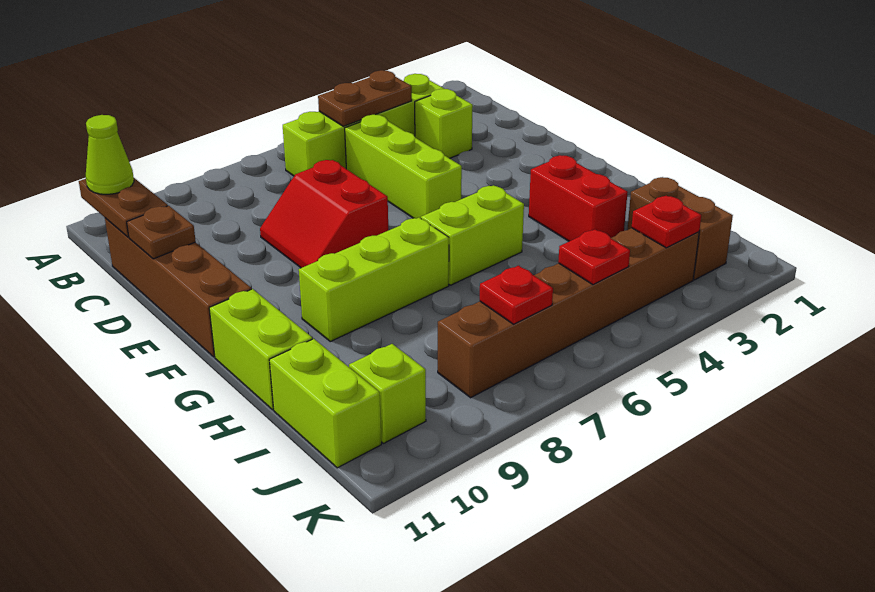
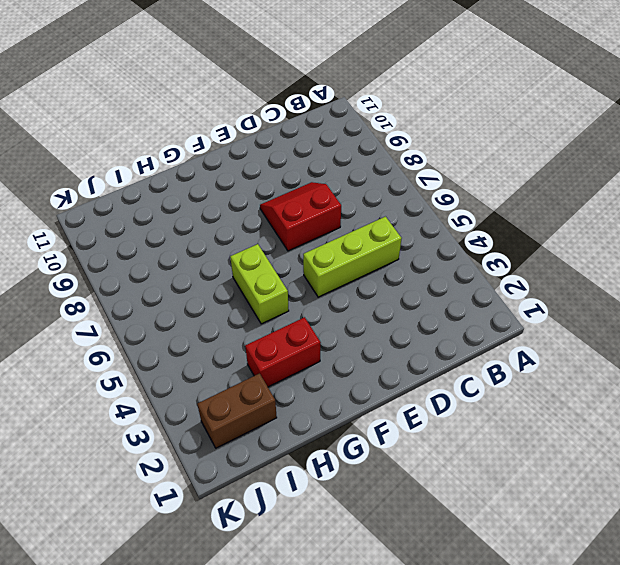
none -> lime 1x4 brick [283,74,445,176]
none -> lime 1x1 brick [415,89,473,158]
none -> brown 1x4 brick [105,218,251,357]

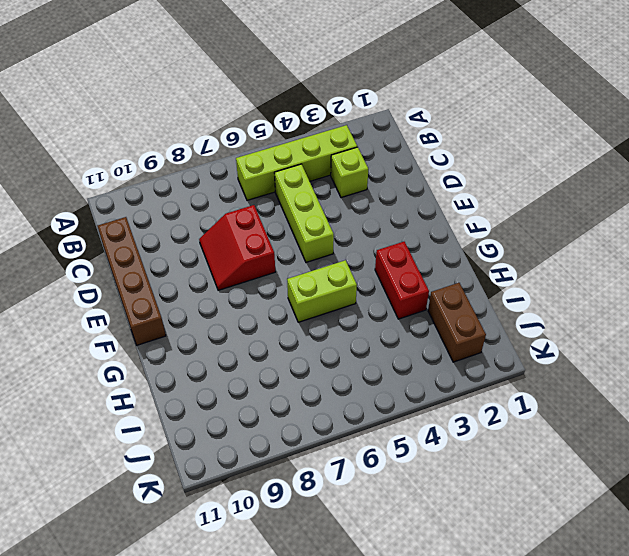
none -> lime 1x3 brick [299,218,449,341]
none -> lime 1x2 brick [209,289,312,410]
none -> lime 1x2 brick [269,339,381,468]

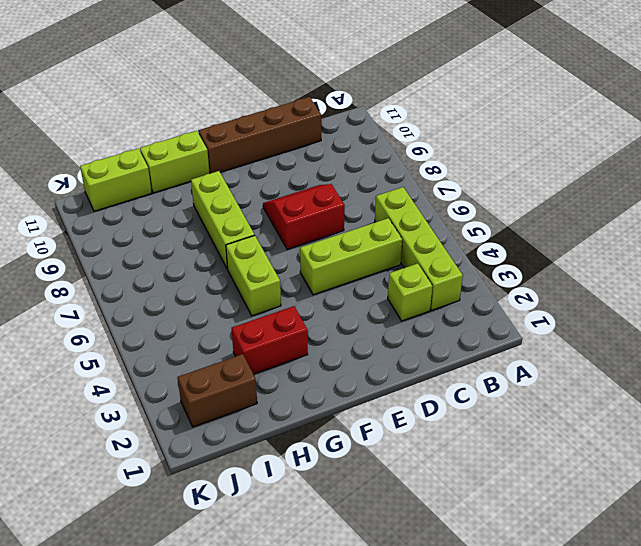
none -> brown 1x6 brick [438,228,699,398]
none -> lime 1x1 brick [349,344,426,443]
none -> brown 1x2 plate [318,70,412,126]

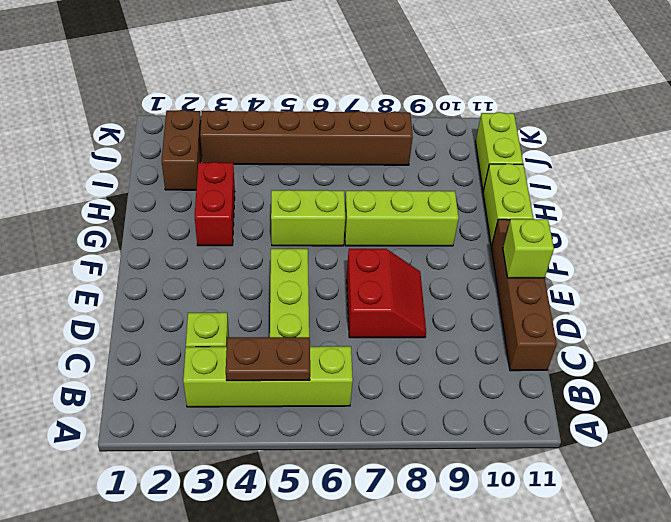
lime 1x1 brick [503,219,554,278] -> lime 1x1 brick moved to [349,344,426,443]
none -> brown 1x2 plate [79,178,168,237]
none -> brown 1x1 plate [127,206,196,259]
none -> red 1x1 plate [632,196,701,248]

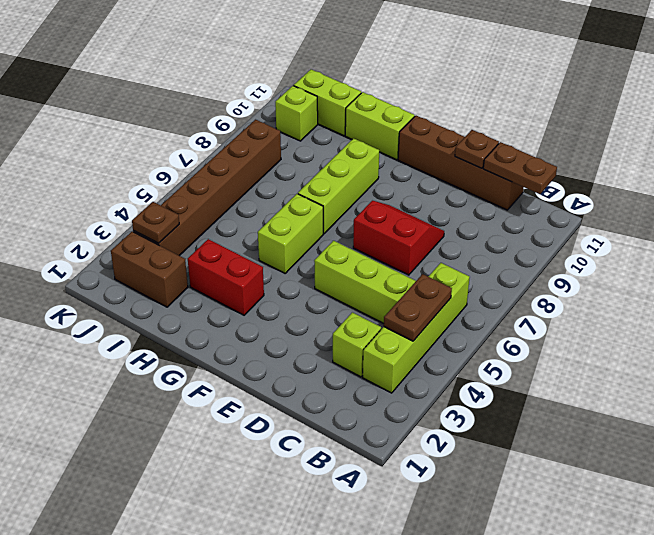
brown 1x1 plate [132,202,179,243] -> red 1x1 plate [632,196,701,248]
none -> red 1x1 plate [558,229,630,285]
none -> red 1x1 plate [480,266,553,324]
none -> lime 1x1 cone [86,115,134,194]

